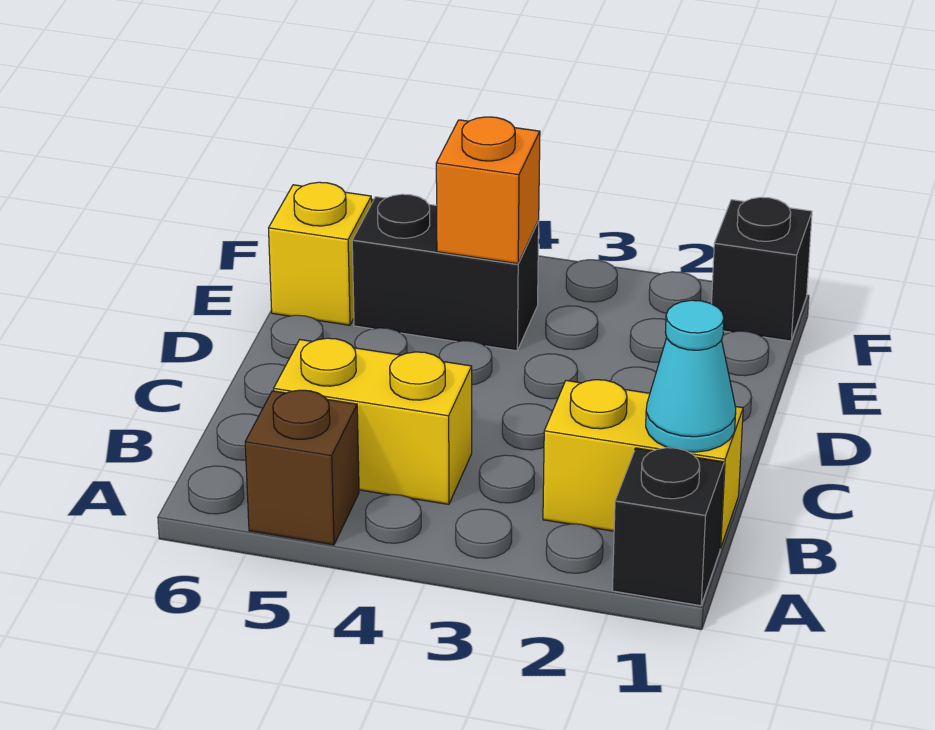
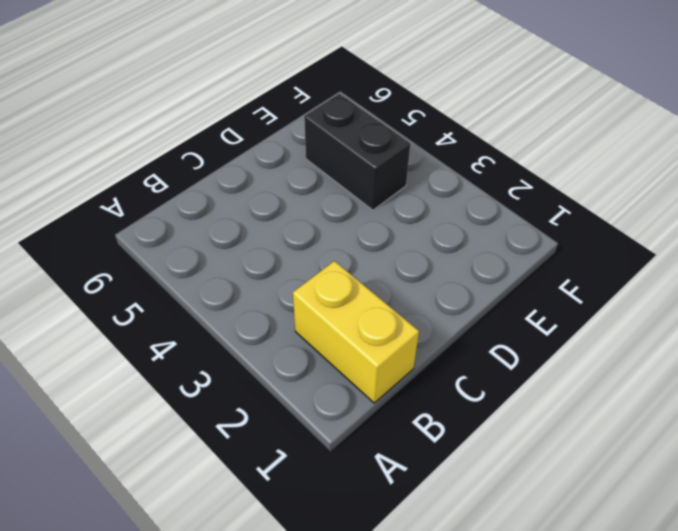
none -> black 1x1 brick [612,448,724,606]
none -> brown 1x1 brick [245,390,359,545]

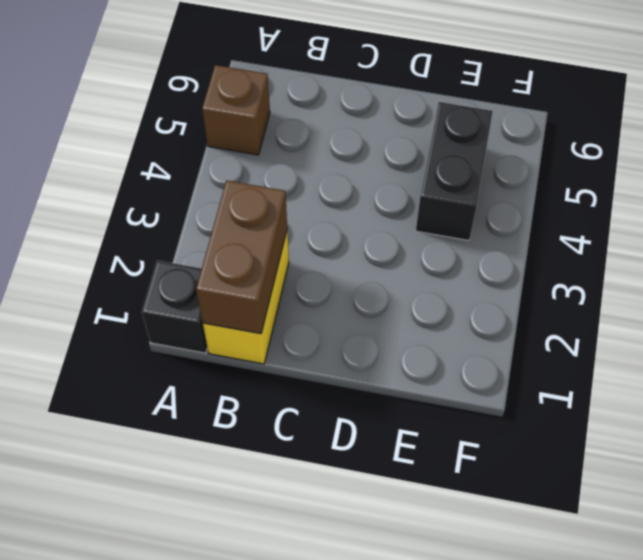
brown 1x2 brick [196,181,287,334] -> cyan 1x1 cone [646,300,736,452]
none -> yellow 1x2 brick [274,338,472,504]
none -> yellow 1x1 brick [269,182,372,325]

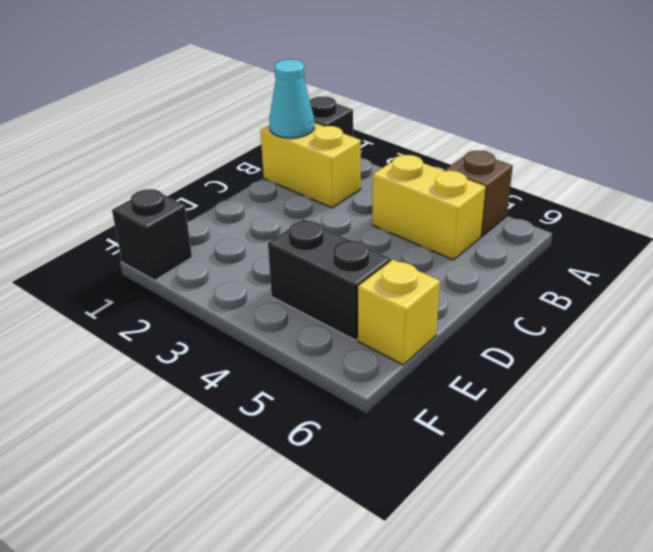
none -> orange 1x1 brick [436,117,540,264]

